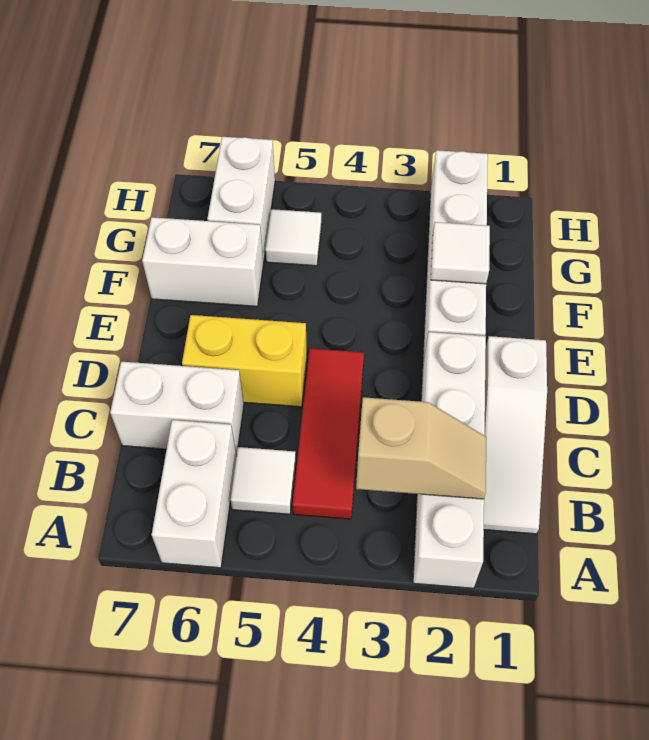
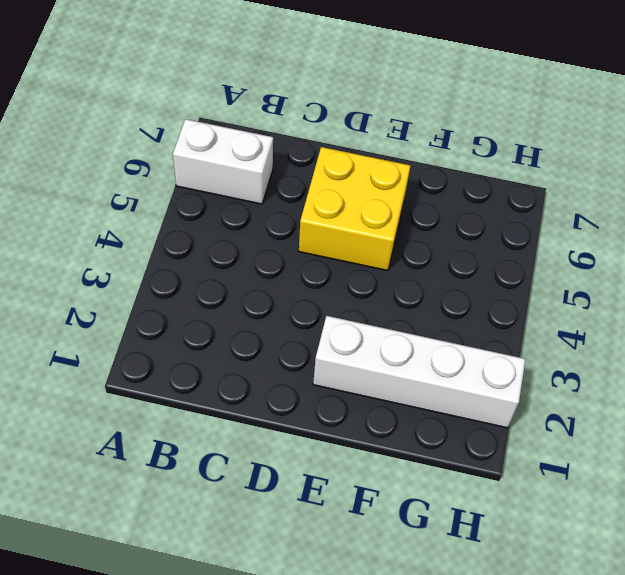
yellow 2x2 brick [299,147,410,271] -> yellow 1x2 brick [182,315,307,407]
none -> white 1x4 brick [413,332,486,588]
none -> white 1x3 slope [484,336,547,534]
none -> red 1x3 tile [292,348,364,519]

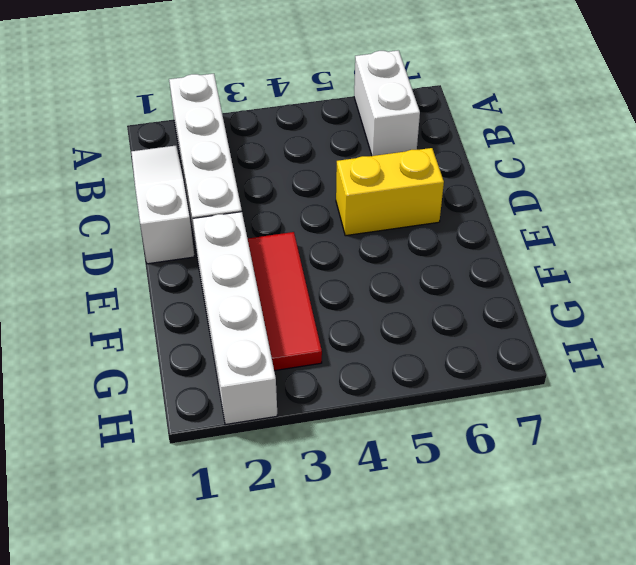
red 1x3 tile [248,232,322,371] -> red 1x3 tile moved to [292,348,364,519]
none -> white 1x1 tile [231,447,296,514]
none -> white 1x2 brick [110,362,244,455]
none -> white 1x2 brick [142,217,264,306]

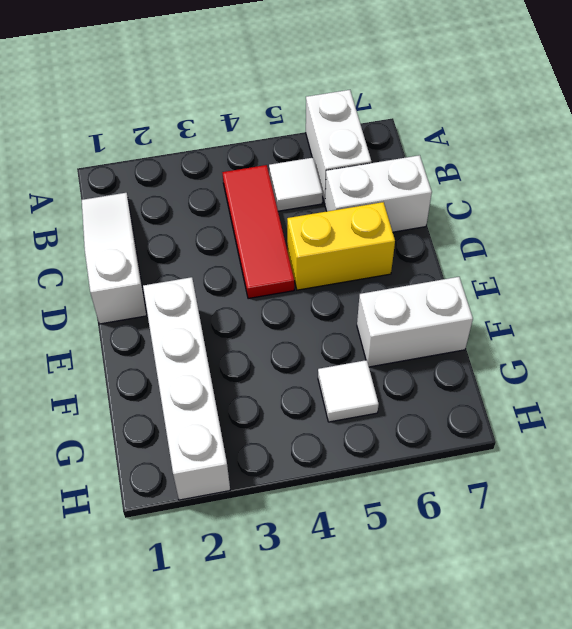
none -> white 1x4 brick [413,332,486,588]
none -> white 1x2 brick [207,137,275,262]
none -> tan 1x2 slope [356,397,486,499]

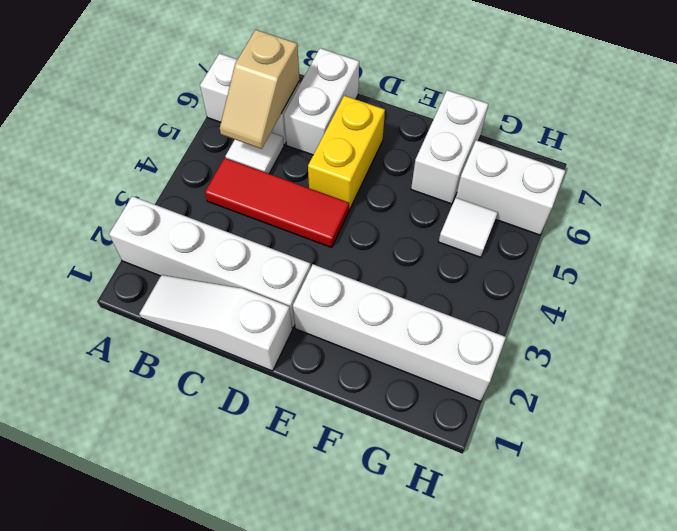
tan 1x2 slope [220,30,300,149] -> tan 1x2 slope moved to [356,397,486,499]
none -> white 1x1 tile [431,222,490,284]

